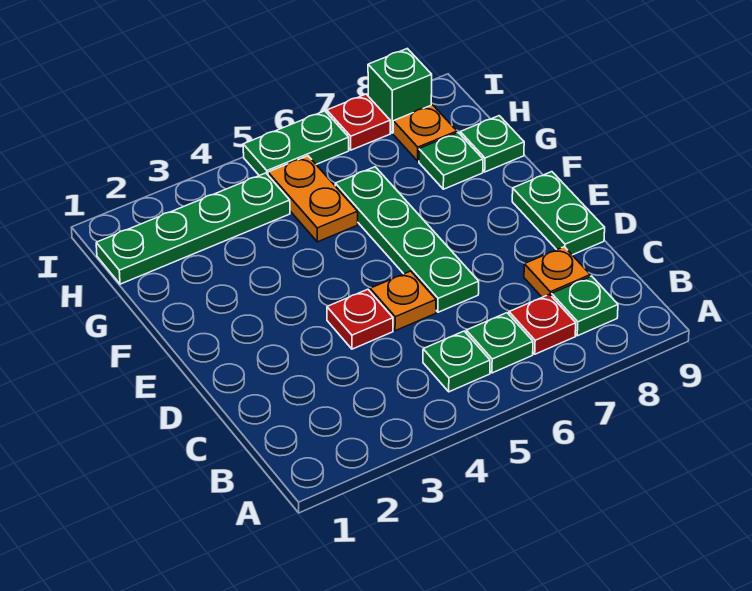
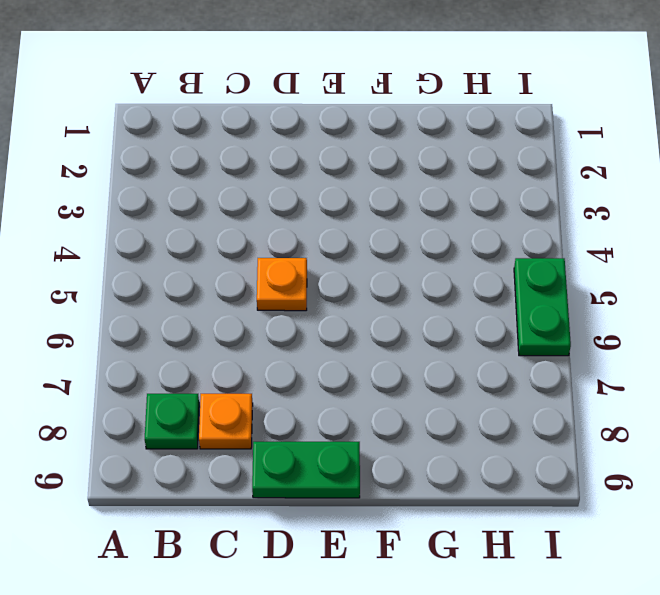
none -> green 1x1 plate [423,331,490,392]
none -> green 1x1 plate [466,313,533,373]
none -> red 1x1 plate [509,294,576,354]

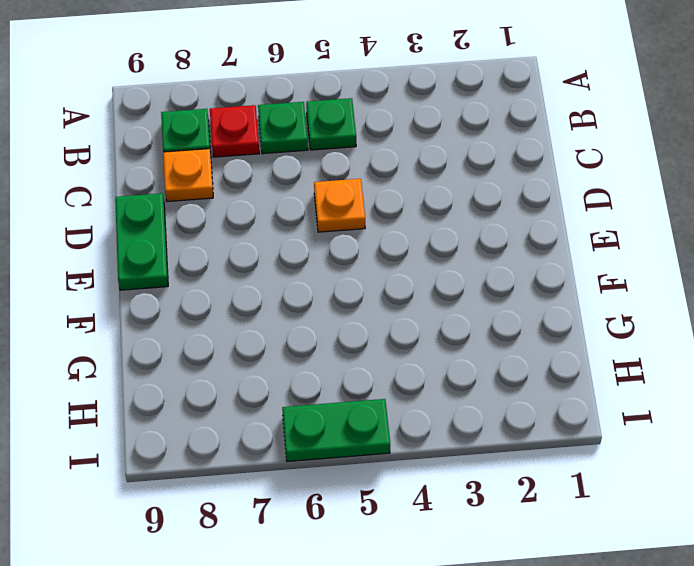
none -> red 1x1 plate [327,289,393,349]
none -> green 1x4 plate [335,167,479,312]
none -> orange 1x2 plate [268,156,358,242]

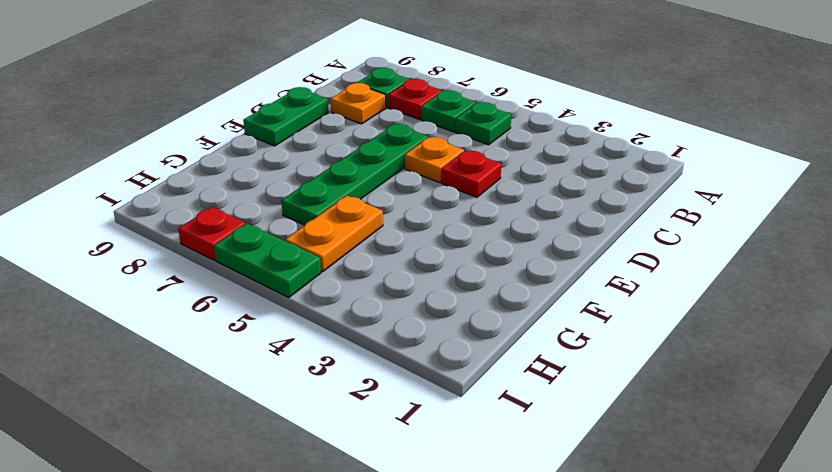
none -> green 1x1 plate [419,133,483,189]
none -> green 1x1 plate [460,116,524,172]
none -> green 1x4 plate [96,173,290,284]

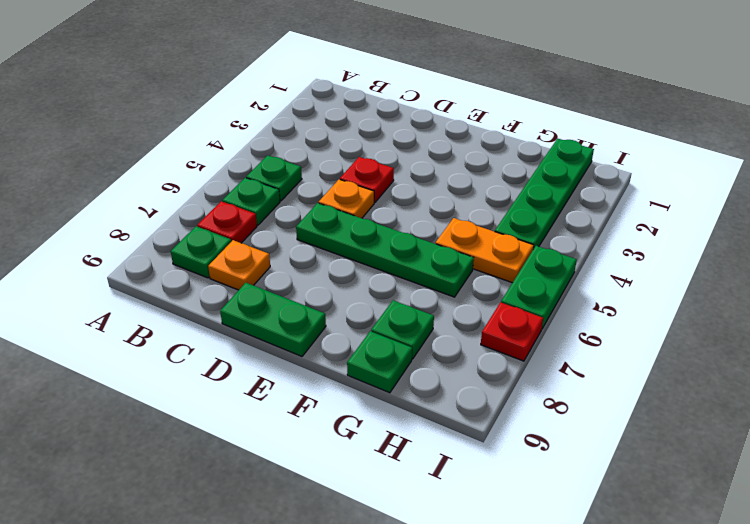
none -> orange 1x1 plate [393,105,457,161]
none -> green 1x1 brick [368,49,432,133]

